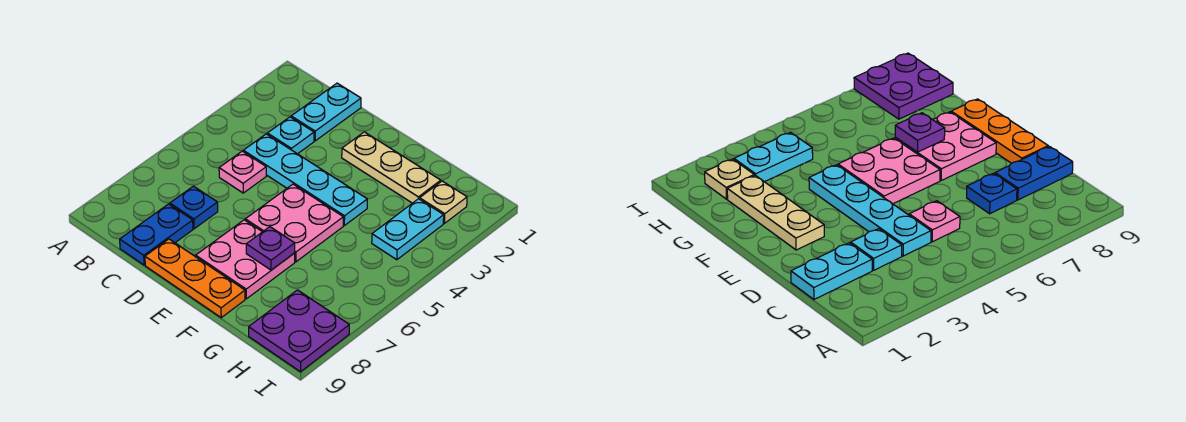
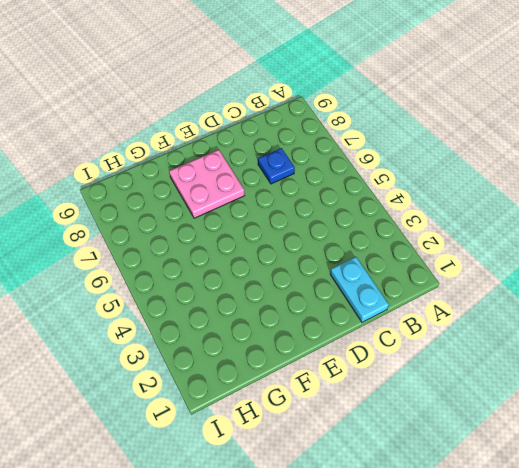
none -> cyan 1x1 plate [267,117,314,154]
none -> cyan 1x4 plate [243,134,367,225]
none -> pink 1x1 plate [219,151,266,193]

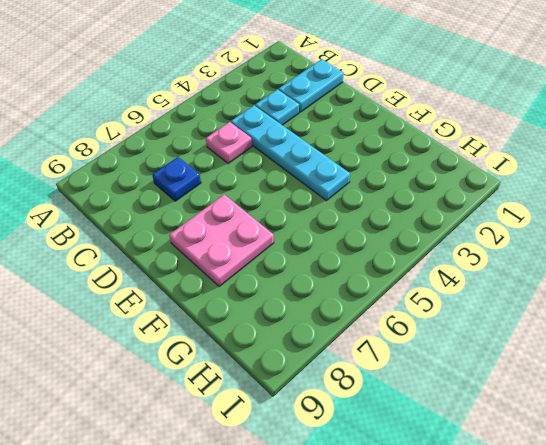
none -> blue 1x2 plate [120,204,193,265]
none -> orange 1x3 plate [145,239,245,318]
none -> tan 1x3 plate [342,132,441,203]

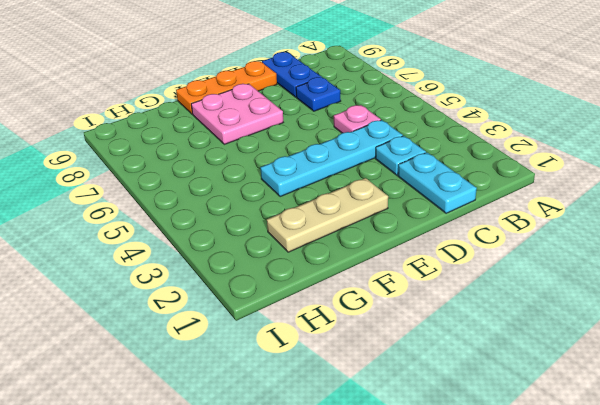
none -> pink 2x2 plate [245,184,343,262]
none -> tan 1x1 plate [420,181,467,223]
none -> cyan 1x2 plate [372,199,444,260]

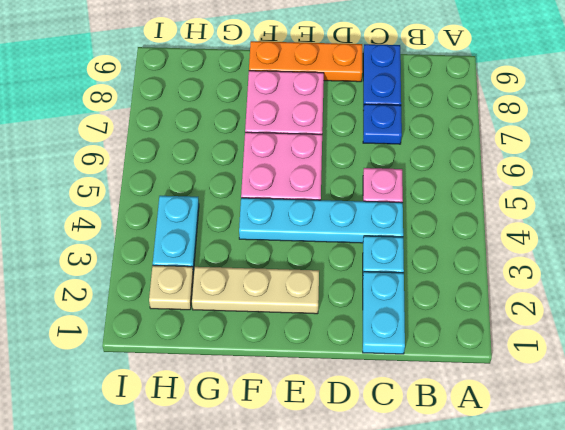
none -> purple 2x2 plate [249,290,349,372]
none -> purple 1x1 plate [246,227,295,270]

